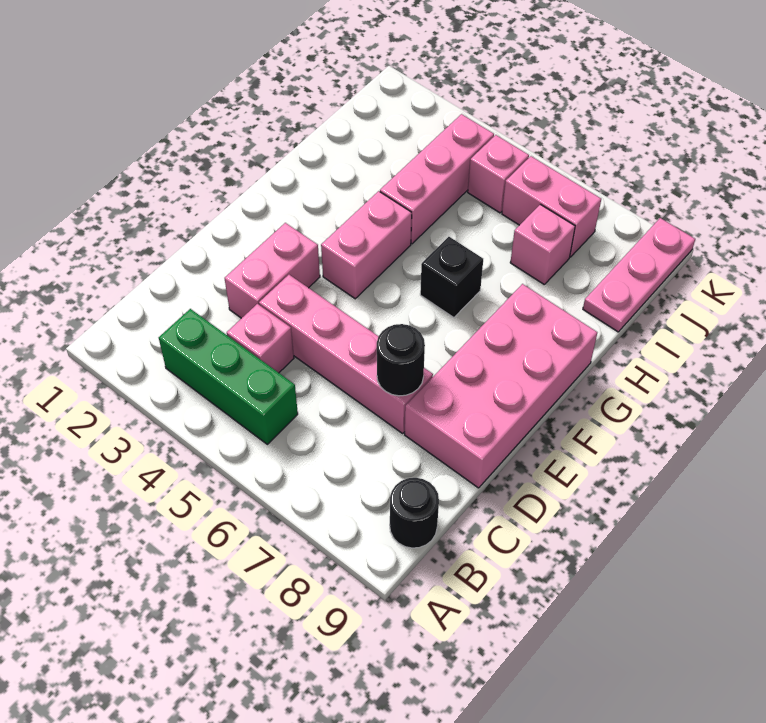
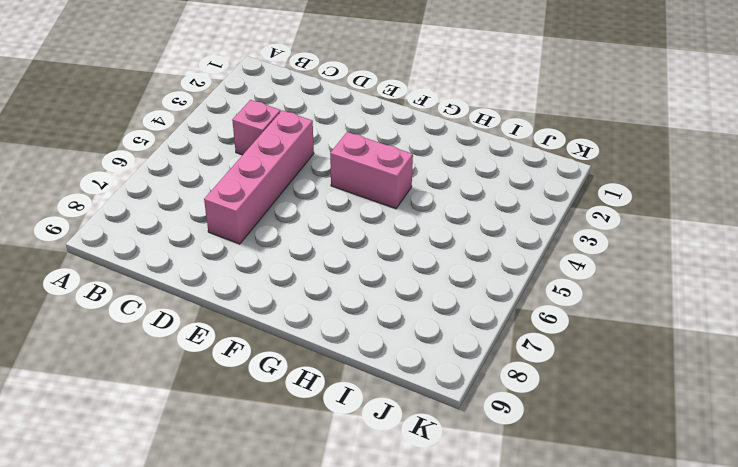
none -> green 1x3 brick [159,309,298,444]
none -> black 1x1 round brick [390,478,439,548]
none -> pink 1x2 brick [225,223,320,318]

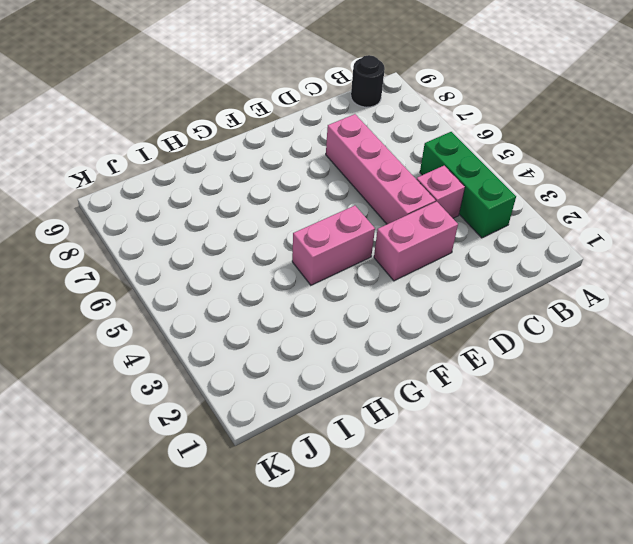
none -> pink 2x4 brick [405,284,597,488]
none -> black 1x1 brick [420,237,483,318]
none -> pink 1x3 brick [380,114,494,244]

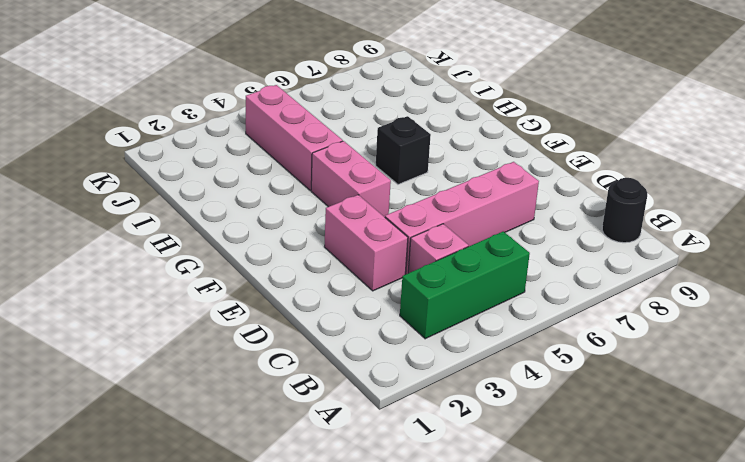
none -> pink 2x4 brick [405,284,597,488]
none -> pink 1x1 brick [510,204,575,284]
none -> pink 1x3 plate [583,218,695,332]

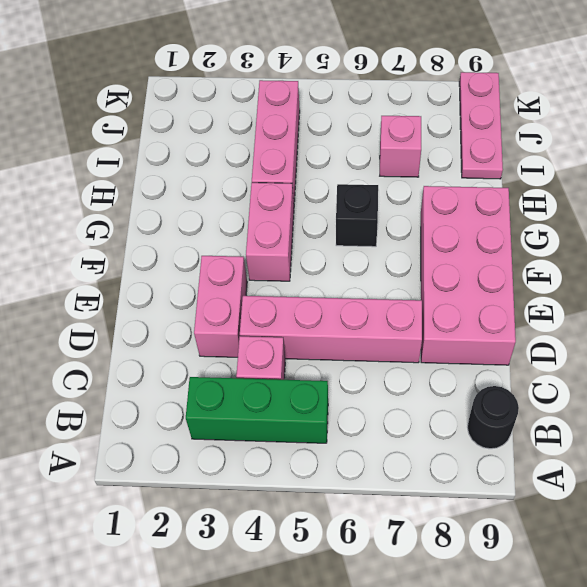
none -> pink 1x1 brick [468,135,529,213]
none -> pink 1x2 brick [502,156,601,257]
none -> black 1x1 round brick [377,324,425,396]

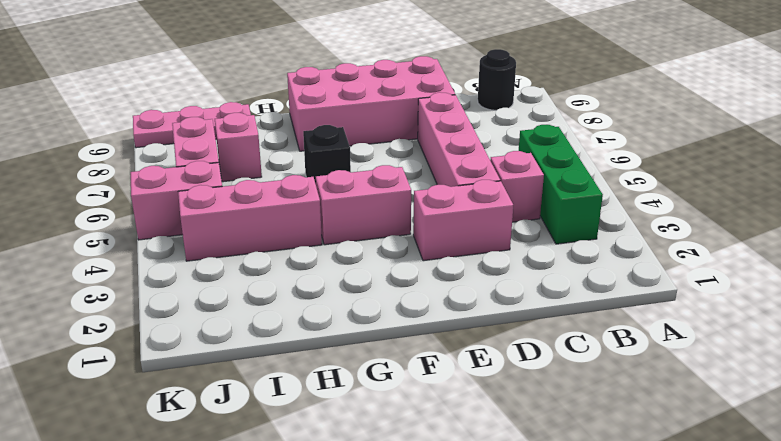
pink 1x2 brick [130,161,222,240] -> pink 1x1 brick [468,135,529,213]
none -> black 1x1 round brick [377,324,425,396]

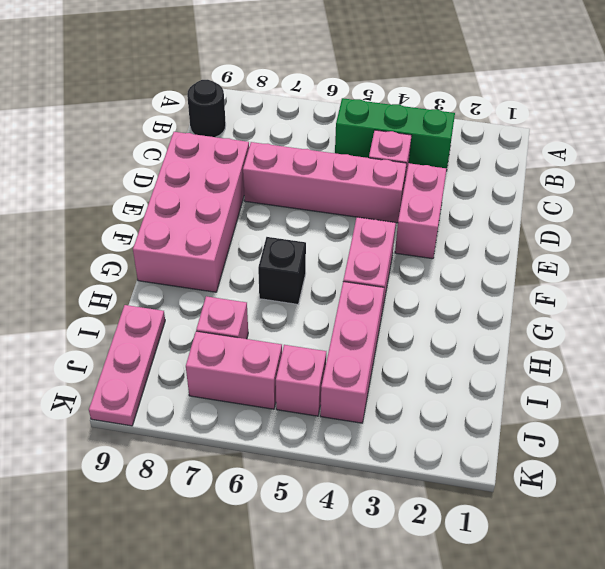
none -> black 1x1 round brick [377,324,425,396]

